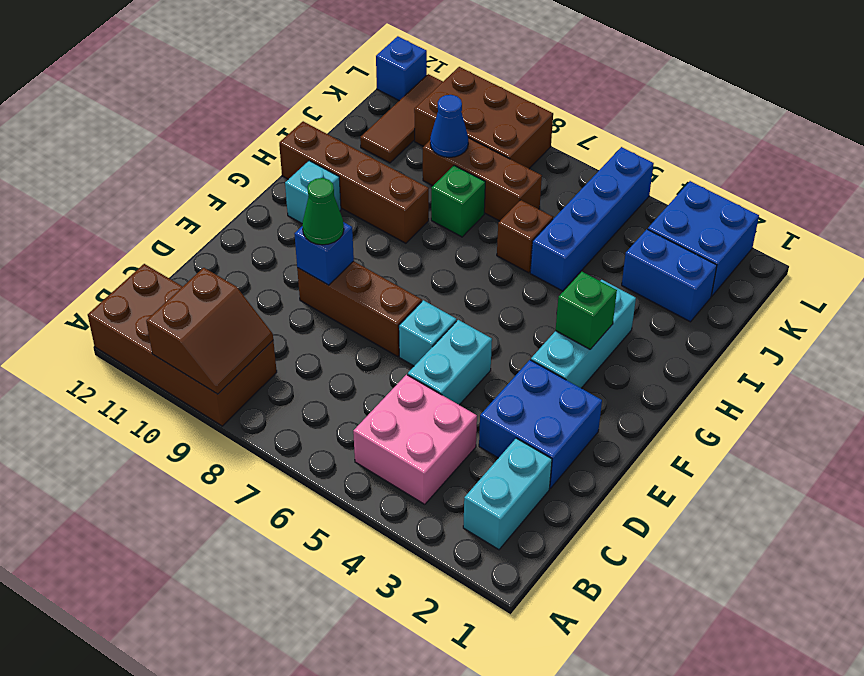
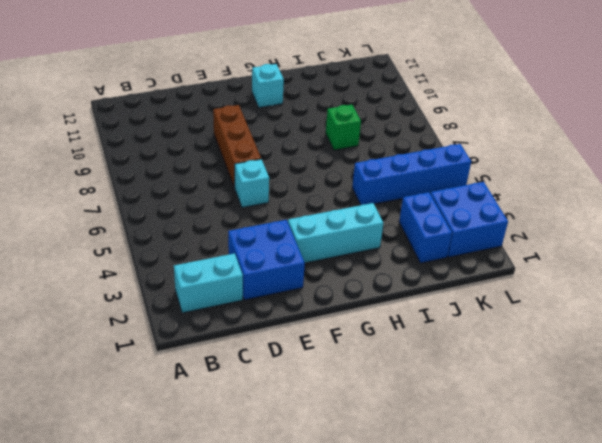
none -> brown 2x4 brick [88,264,277,426]
none -> pink 2x2 brick [353,375,477,504]
none -> cyan 1x2 brick [408,320,492,405]

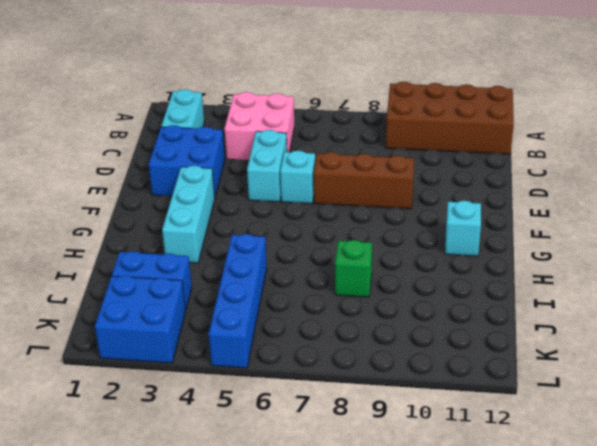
none -> brown 1x4 brick [279,121,429,243]
none -> brown 1x1 brick [497,200,553,273]
none -> brown 1x3 brick [423,138,542,221]

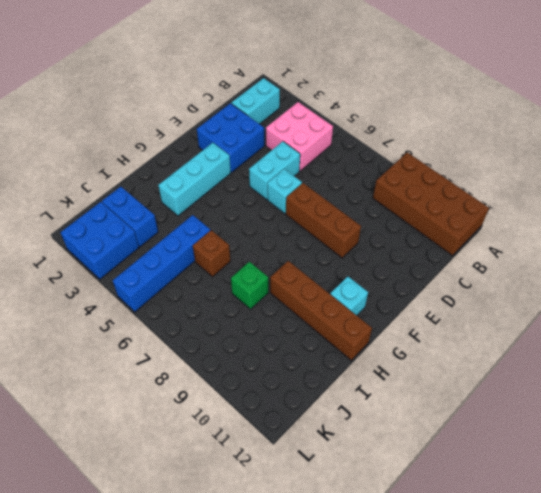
none -> brown 1x3 brick [423,138,542,221]
none -> brown 1x3 tile [360,74,443,163]
none -> brown 2x3 brick [414,67,553,169]

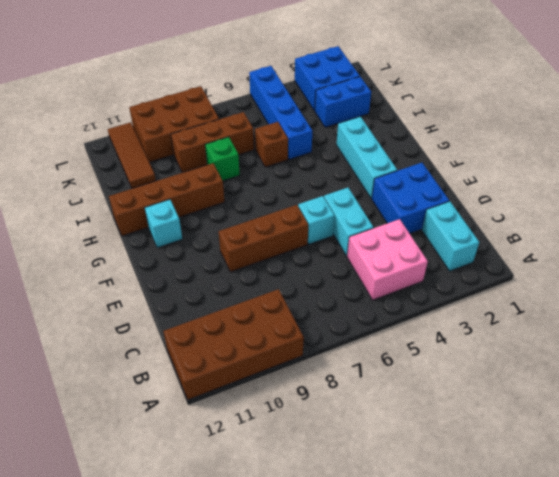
none -> blue 1x1 brick [376,36,427,101]
none -> brown 2x2 slope [146,268,273,394]
none -> blue 1x1 brick [294,222,354,285]

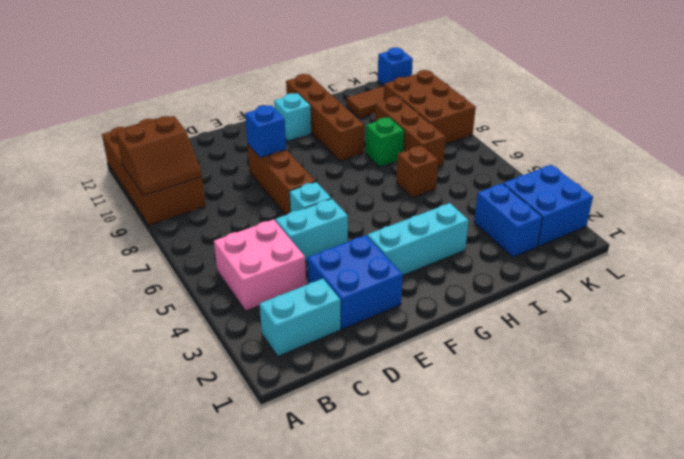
none -> blue 1x4 brick [530,147,654,291]
none -> green 1x1 brick [556,271,617,349]
none -> blue 1x1 cone [430,95,468,157]

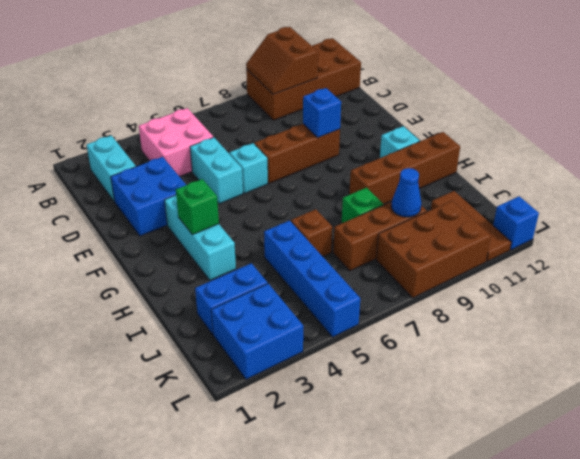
none -> green 1x1 cone [302,178,344,245]

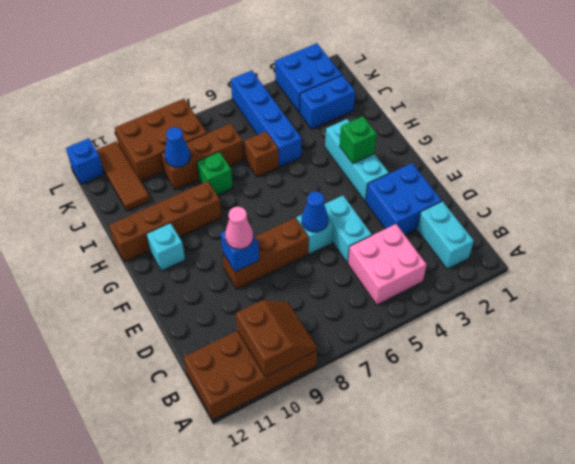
blue 1x1 cone [302,191,328,232] -> none
pink 1x1 cone [225,207,253,249] -> green 1x1 cone [302,178,344,245]

